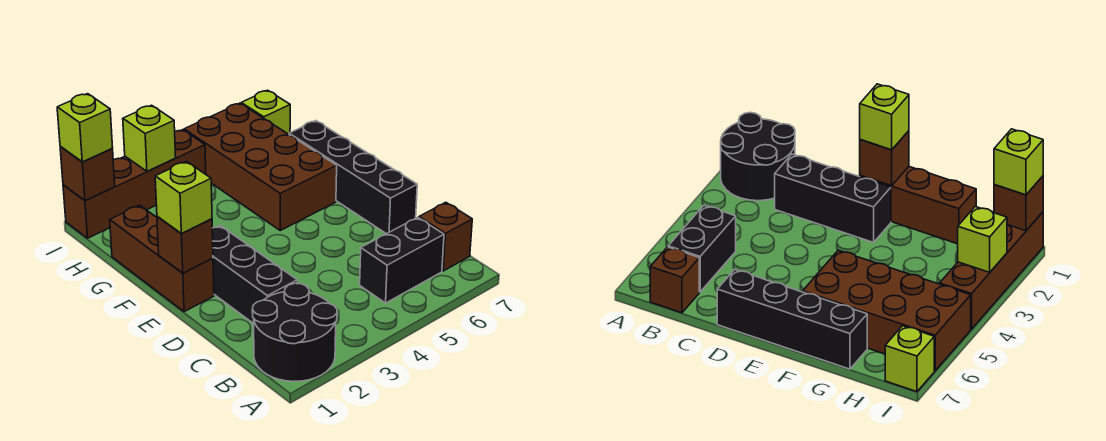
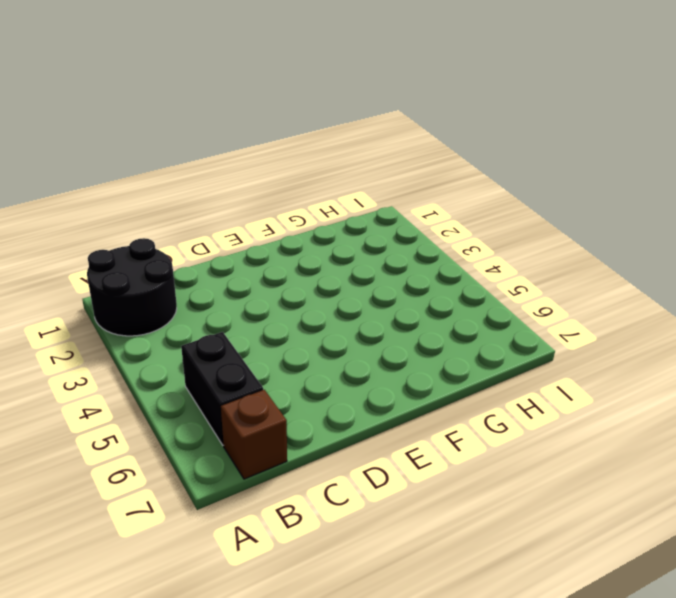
none -> black 1x3 brick [212,225,297,324]
none -> black 1x4 brick [289,121,417,234]
none -> brown 1x3 brick [110,205,214,312]

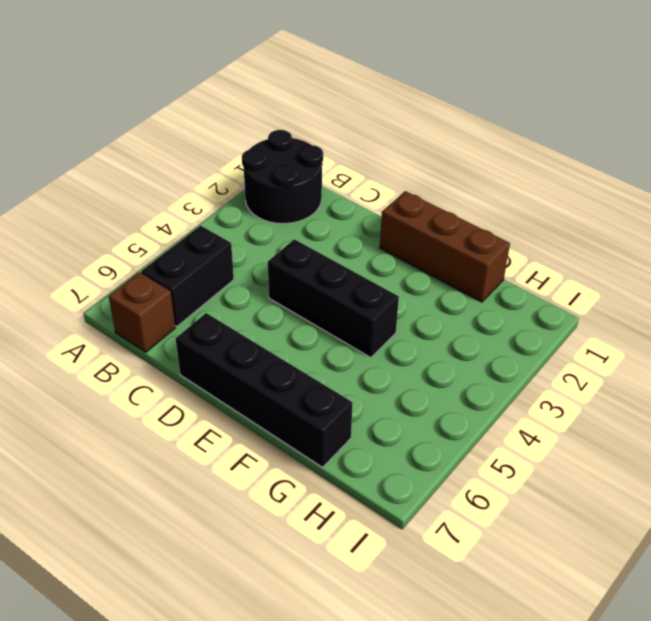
black 1x3 brick [268,239,399,358] -> black 1x3 brick moved to [212,225,297,324]
none -> brown 2x4 brick [184,103,337,230]
none -> brown 1x4 brick [63,130,206,238]
none -> lime 1x1 brick [241,90,290,134]

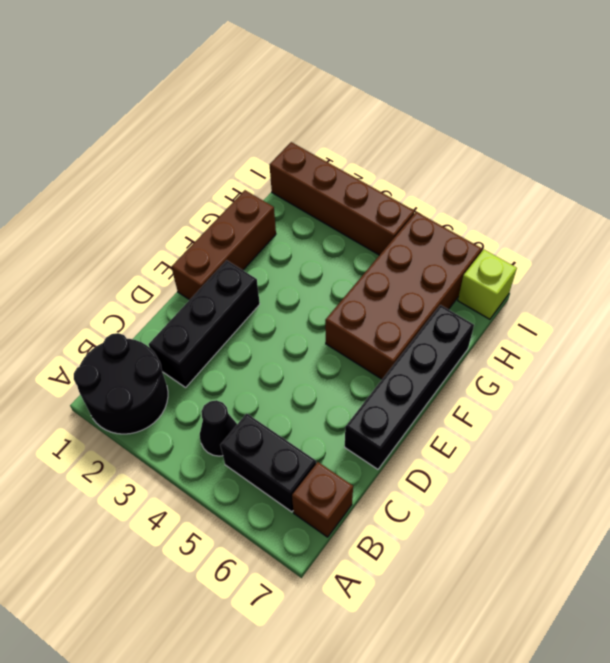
black 1x1 cone [200,400,237,456] -> none
none -> brown 1x1 brick [157,217,213,273]
none -> brown 1x1 brick [60,147,115,201]
none -> lime 1x1 brick [123,105,176,171]

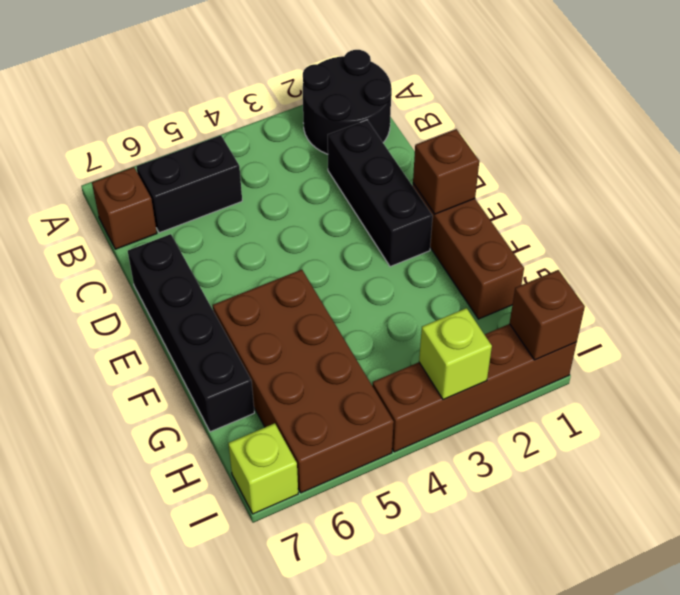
none -> lime 1x1 brick [155,161,212,234]
none -> lime 1x1 brick [57,94,113,162]

